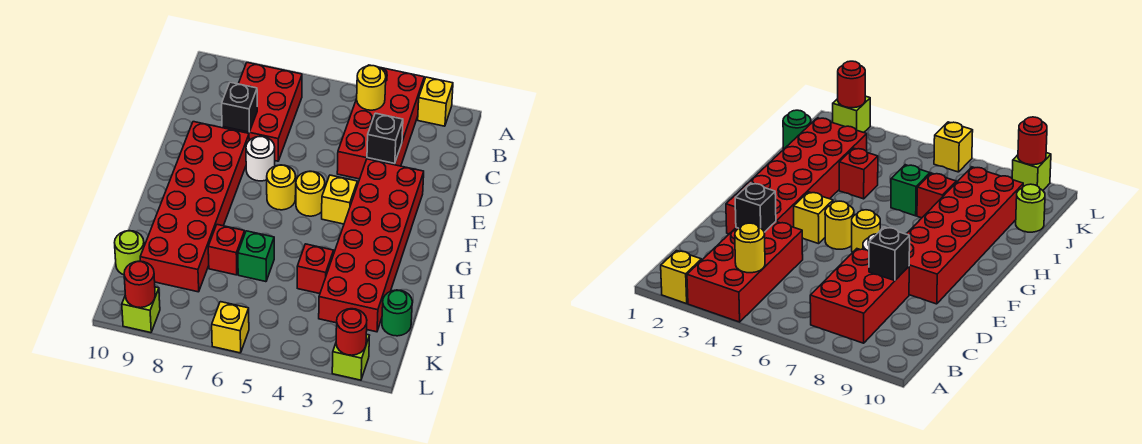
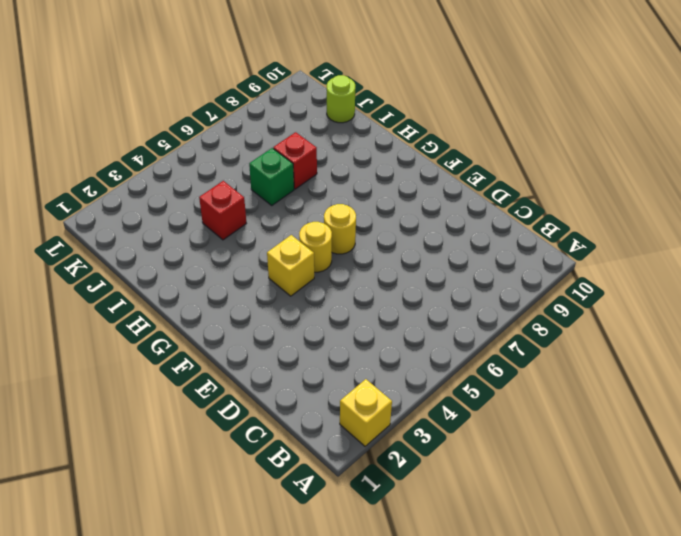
none -> red 2x4 brick [337,65,424,179]
none -> red 2x3 brick [222,63,302,161]
none -> red 2x6 brick [319,159,424,332]

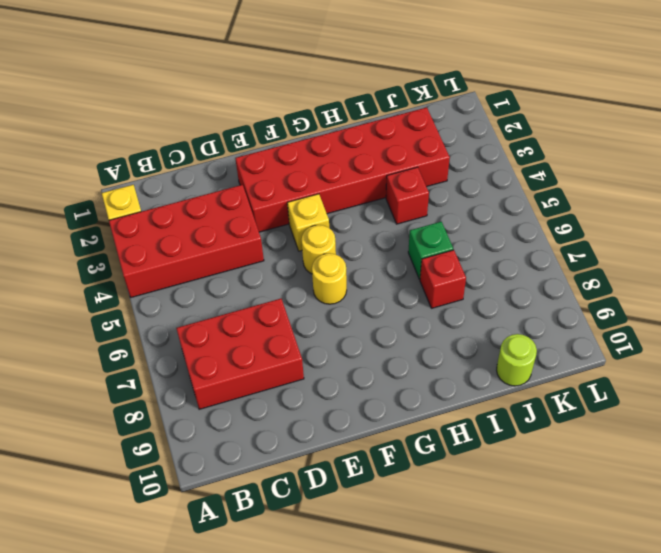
none -> white 1x1 round brick [246,136,275,181]
none -> red 2x6 brick [140,122,249,292]
none -> green 1x1 round brick [382,290,412,336]

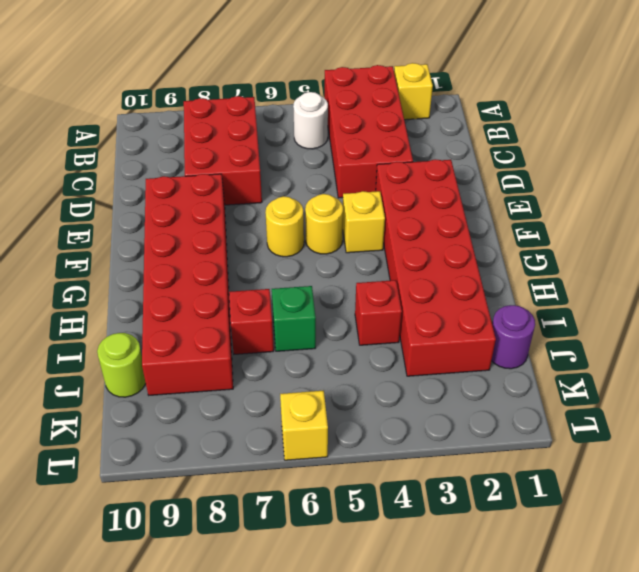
white 1x1 round brick [293,92,328,149] -> white 1x1 round brick moved to [246,136,275,181]
purple 1x1 round brick [492,305,535,369] -> green 1x1 round brick [382,290,412,336]
none -> lime 1x1 brick [332,334,369,380]
none -> lime 1x1 brick [122,287,160,333]
none -> yellow 1x1 round brick [357,66,386,110]

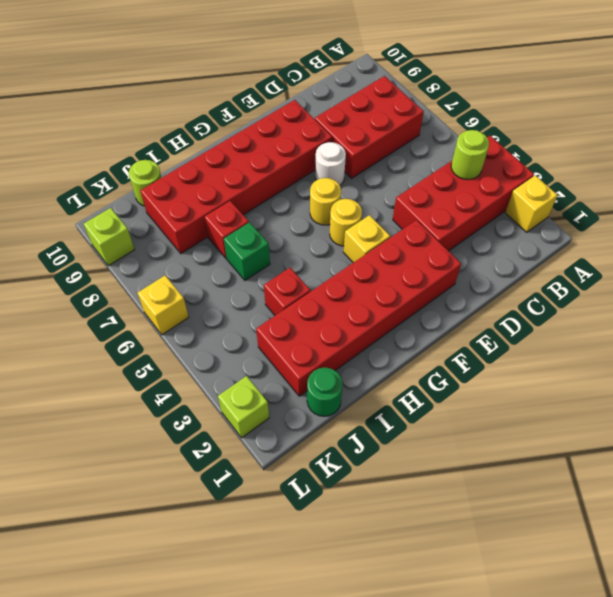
lime 1x1 round brick [451,130,489,180] -> yellow 1x1 round brick [357,66,386,110]
none -> black 1x1 brick [367,113,403,164]
none -> black 1x1 brick [222,82,257,132]
none -> red 1x1 round brick [336,309,367,355]

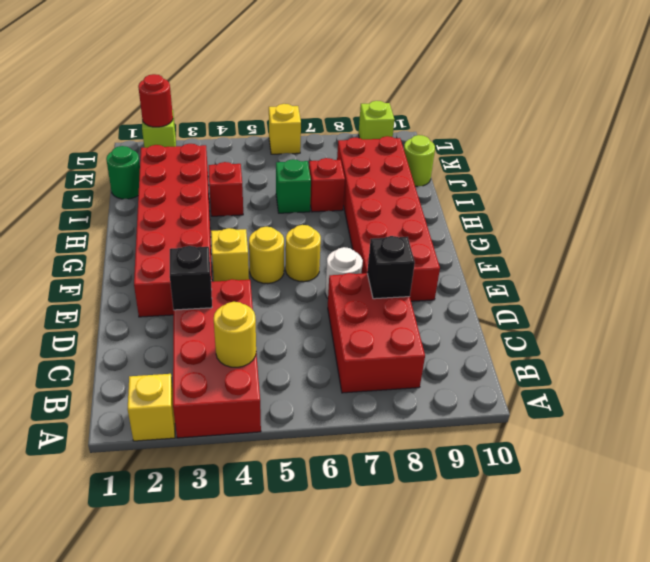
none -> red 1x1 round brick [124,261,155,308]

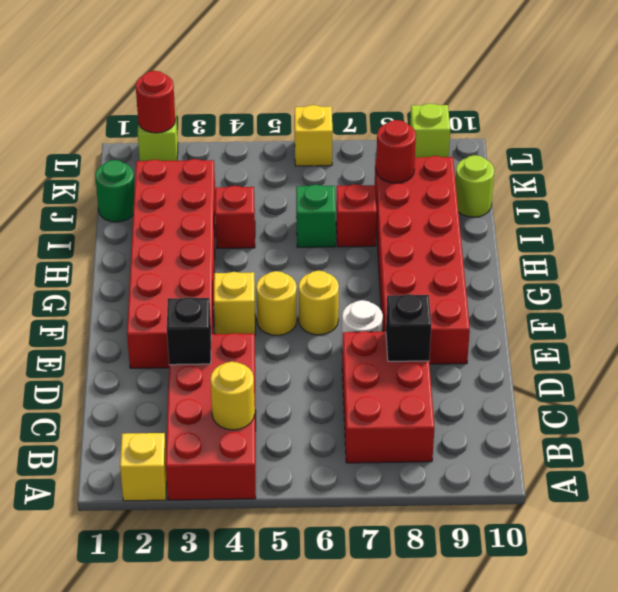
red 1x1 round brick [376,120,416,183] -> red 1x1 round brick moved to [124,261,155,308]

